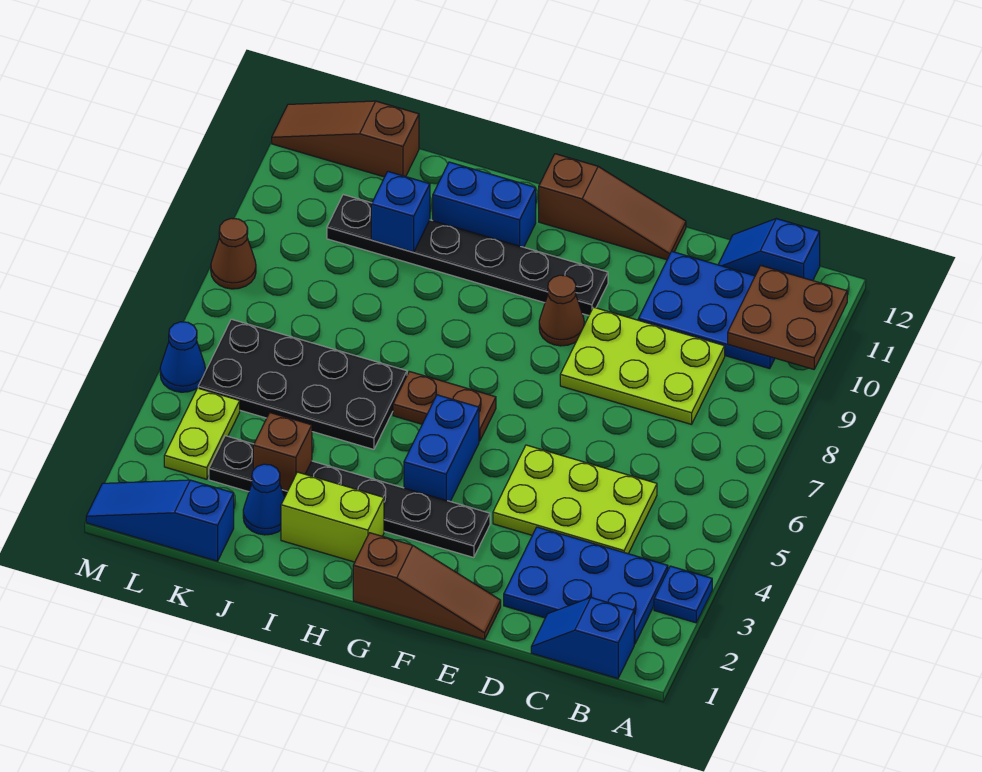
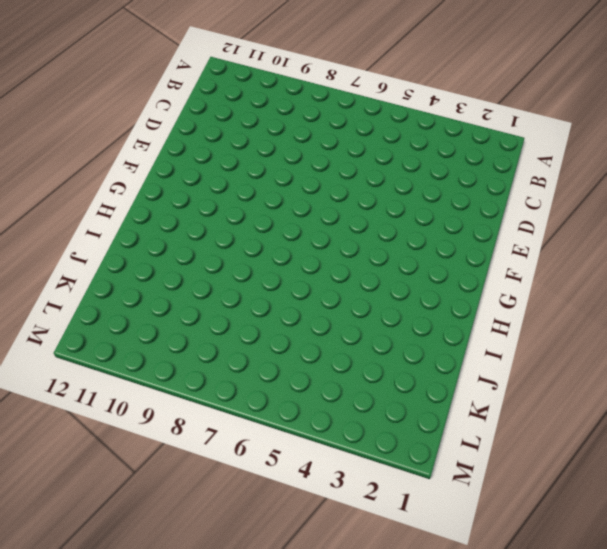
none -> blue 1x1 plate [654,566,712,623]
none -> blue 1x2 slope [531,598,634,679]
none -> blue 2x3 plate [504,527,668,644]

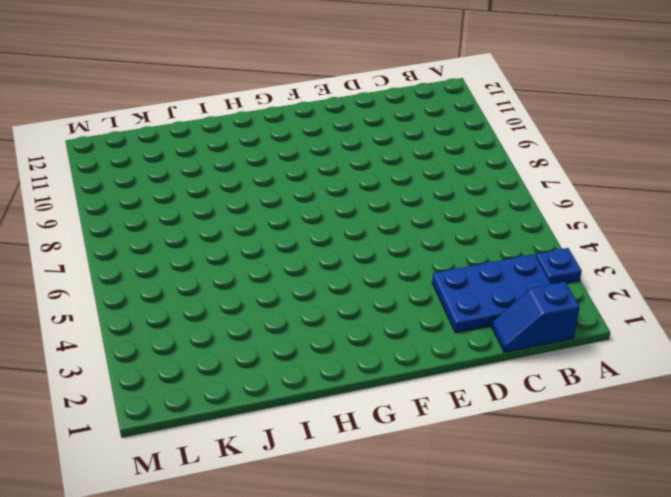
none -> blue 2x3 plate [638,251,775,369]
none -> blue 1x2 slope [718,219,820,281]
none -> lime 2x3 plate [493,445,657,554]

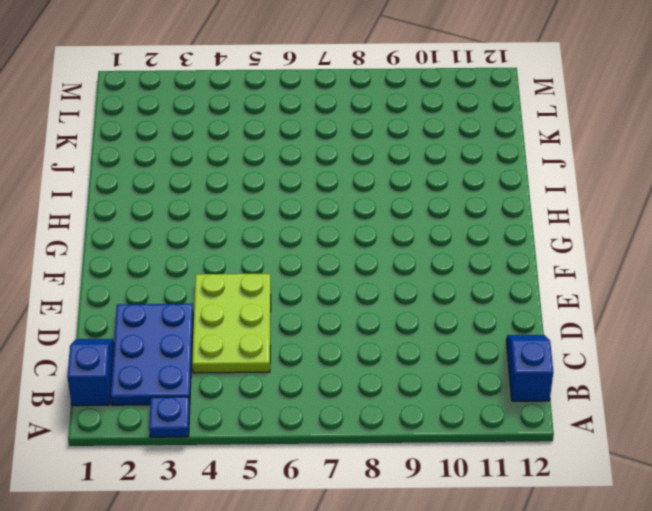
none -> blue 2x3 plate [638,251,775,369]
none -> lime 2x3 plate [560,307,725,424]
none -> brown 1x3 slope [353,533,501,639]

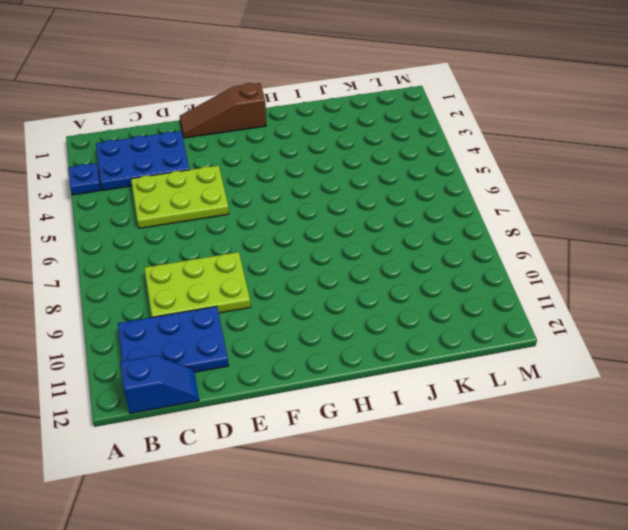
none -> blue 1x2 slope [531,598,634,679]
none -> brown 1x3 slope [539,154,686,260]
none -> black 1x6 plate [209,436,490,558]

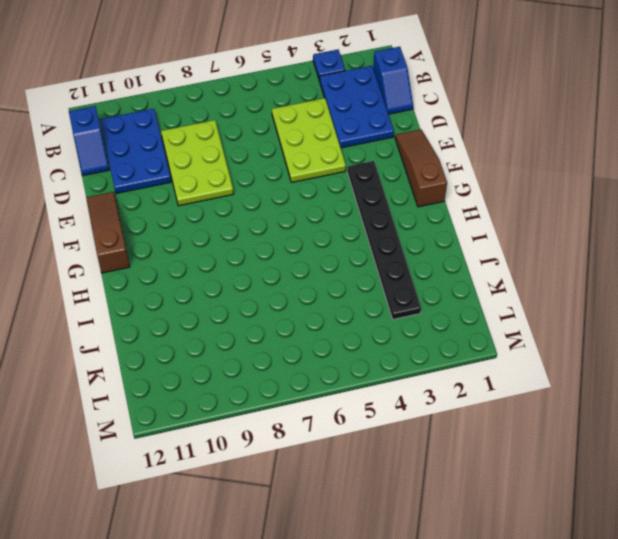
none -> brown 1x1 cone [539,275,584,346]
none -> black 1x6 plate [327,195,608,316]
none -> blue 1x2 brick [404,395,479,501]

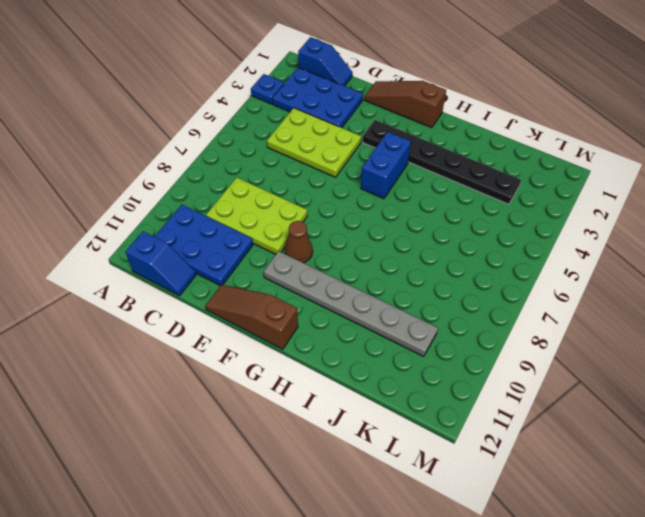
grey 1x6 plate [264,251,438,356] -> black 1x6 plate [327,195,608,316]
none -> brown 1x2 plate [393,371,496,441]
none -> lime 1x2 brick [281,472,384,562]
none -> blue 1x2 brick [433,162,536,247]

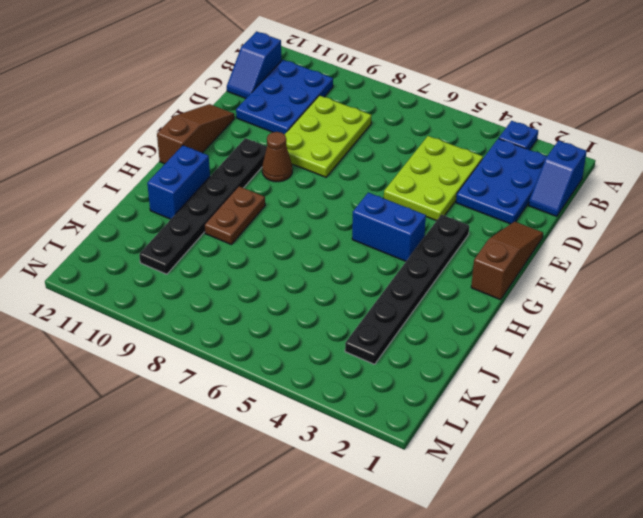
brown 1x2 plate [204,186,265,244] -> brown 1x2 plate moved to [393,371,496,441]
none -> lime 1x2 brick [281,472,384,562]
none -> black 2x4 plate [198,319,407,449]
none -> blue 1x1 cone [243,464,285,535]

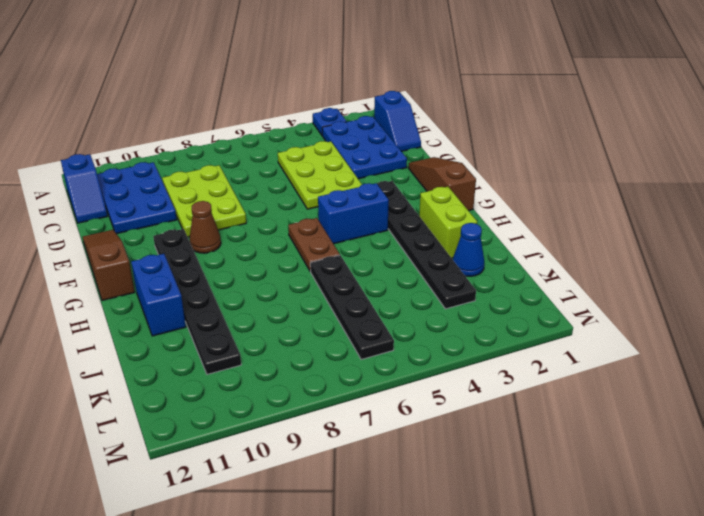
black 1x4 plate [310,255,394,359] -> black 2x4 plate [198,319,407,449]
none -> blue 1x3 slope [86,480,234,561]
none -> brown 1x3 slope [272,101,419,177]
none -> lime 1x2 plate [164,388,240,479]

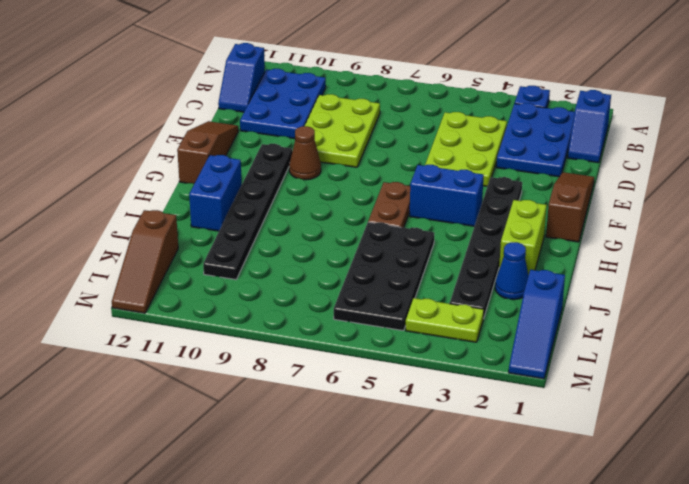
none -> blue 1x1 cone [160,322,206,392]
none -> brown 1x1 cone [211,218,256,289]
none -> brown 2x2 plate [728,265,847,369]

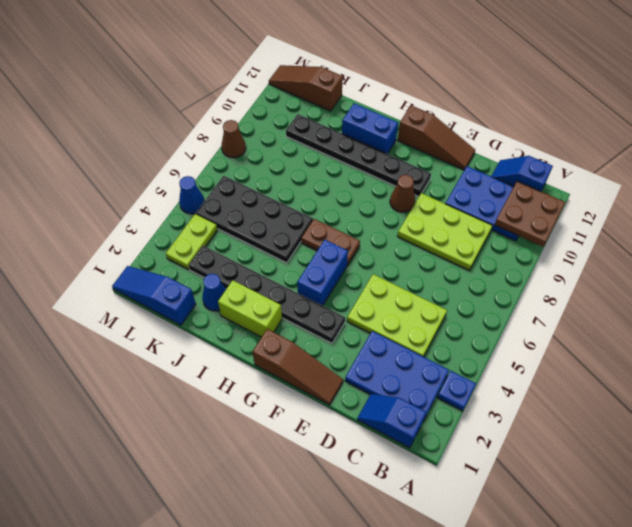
none -> brown 1x1 brick [253,413,312,491]
none -> blue 1x1 brick [371,172,430,252]

